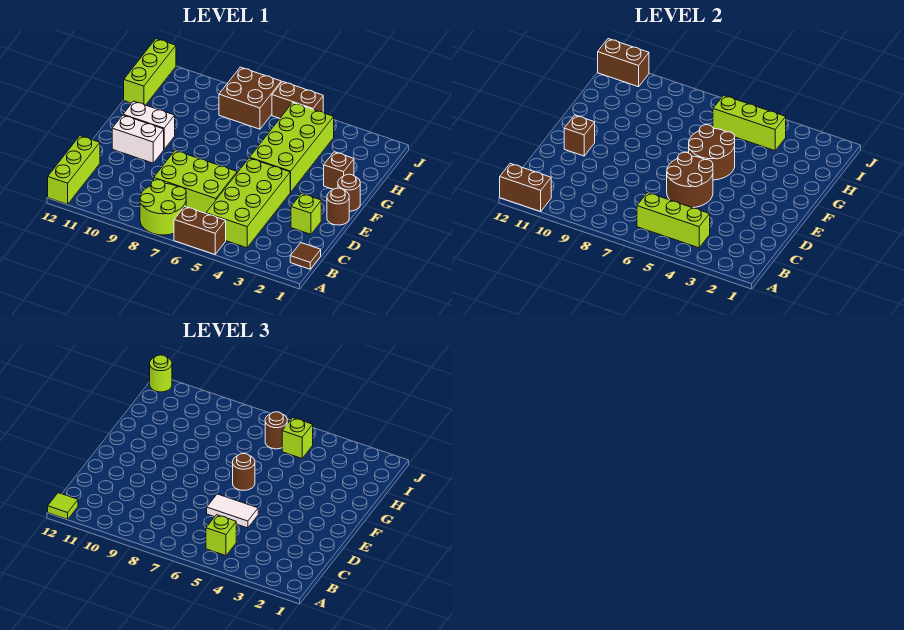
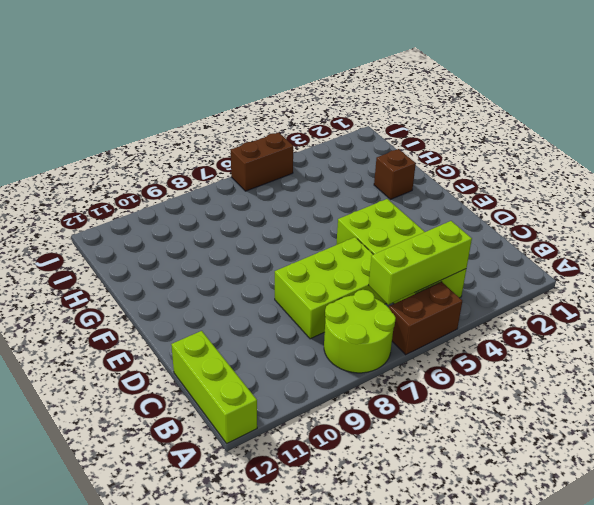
none -> brown 1x1 tile [290,243,321,269]
none -> lime 1x1 brick [291,193,321,234]
none -> brown 1x1 round brick [327,188,349,225]
none -> white 1x2 brick [112,115,164,163]

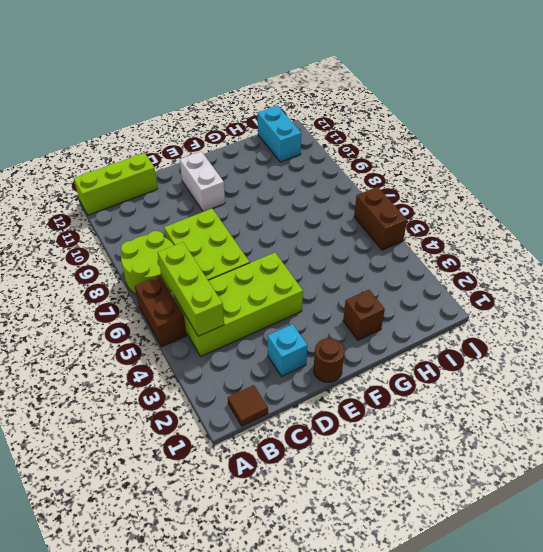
cyan 1x1 brick [267,324,307,377] -> lime 1x1 brick [291,193,321,234]
cyan 1x2 brick [258,105,301,162] -> lime 1x3 brick [124,39,176,105]
none -> brown 1x1 round brick [338,174,360,211]
none -> lime 2x4 brick [250,103,334,192]
none -> white 1x2 brick [123,101,175,149]
none -> brown 2x2 brick [219,67,281,129]

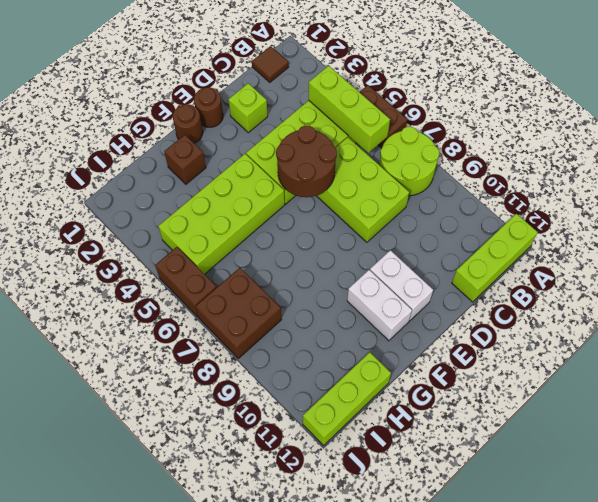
none -> brown 1x2 brick [500,163,551,212]
none -> brown 1x1 brick [564,115,595,156]
none -> brown 2x2 round brick [689,125,735,180]
none -> lime 1x3 brick [713,95,786,151]

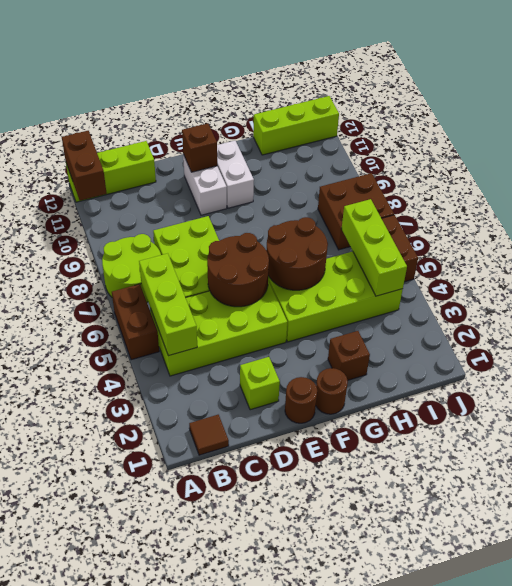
none -> brown 1x2 brick [598,39,649,87]
none -> lime 1x1 tile [48,493,78,519]
none -> lime 1x1 brick [206,515,236,556]
none -> white 1x2 tile [207,494,258,528]

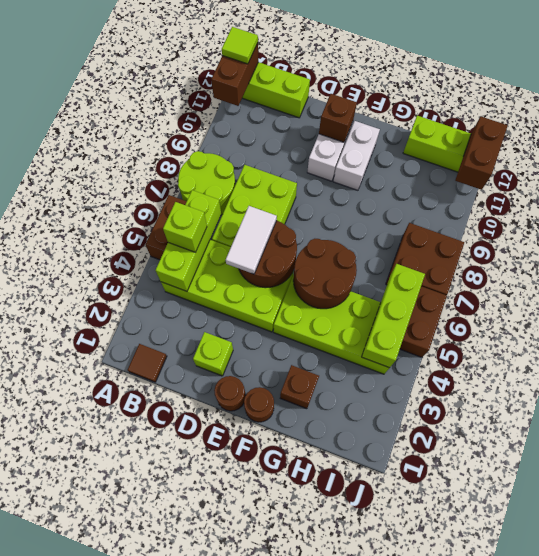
none -> brown 1x1 round brick [233,454,255,490]
none -> lime 1x1 brick [282,418,313,458]
none -> brown 1x1 round brick [265,412,287,449]
none -> lime 1x1 round brick [150,355,172,392]

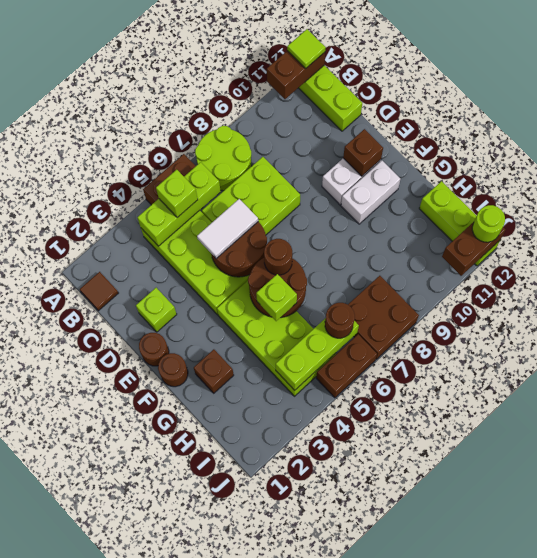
lime 1x1 brick [256,274,297,321] -> lime 1x1 brick moved to [282,418,313,458]

